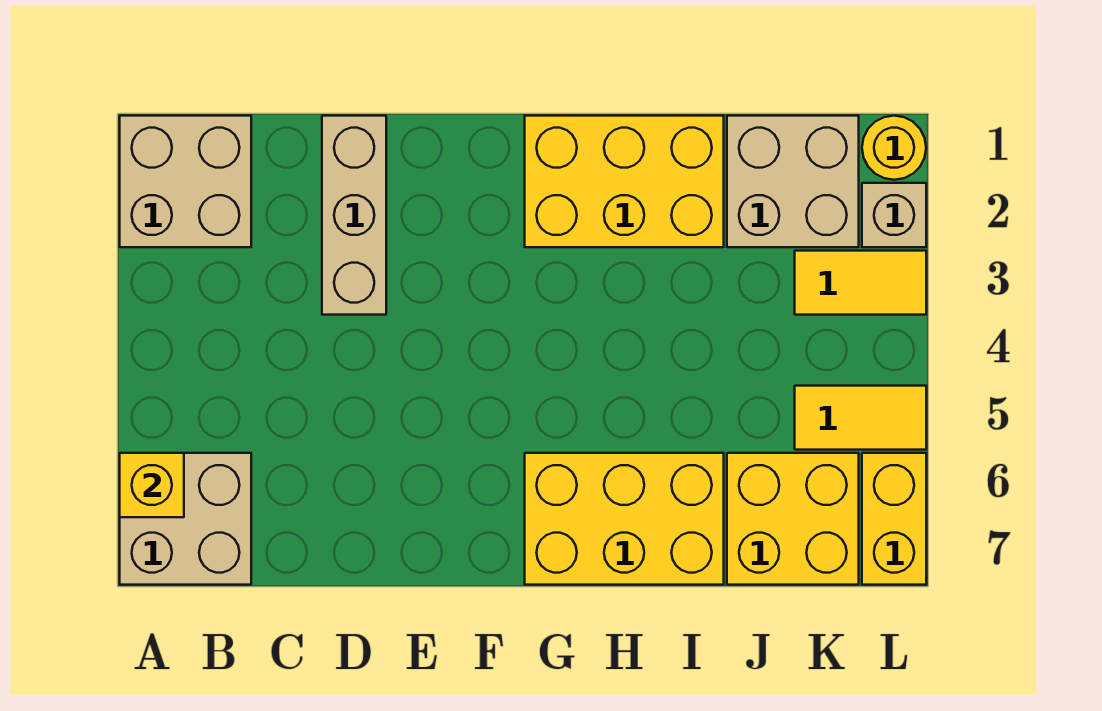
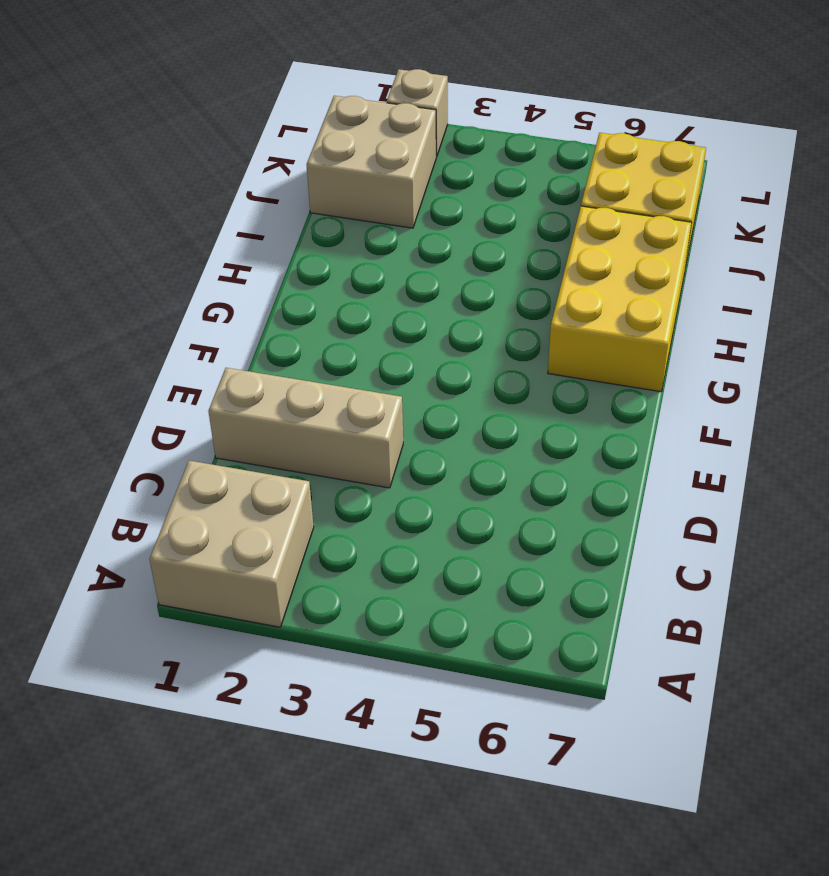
none -> tan 2x2 brick [120,453,251,585]
none -> yellow 2x3 brick [525,116,724,247]
none -> yellow 1x2 tile [795,251,926,315]

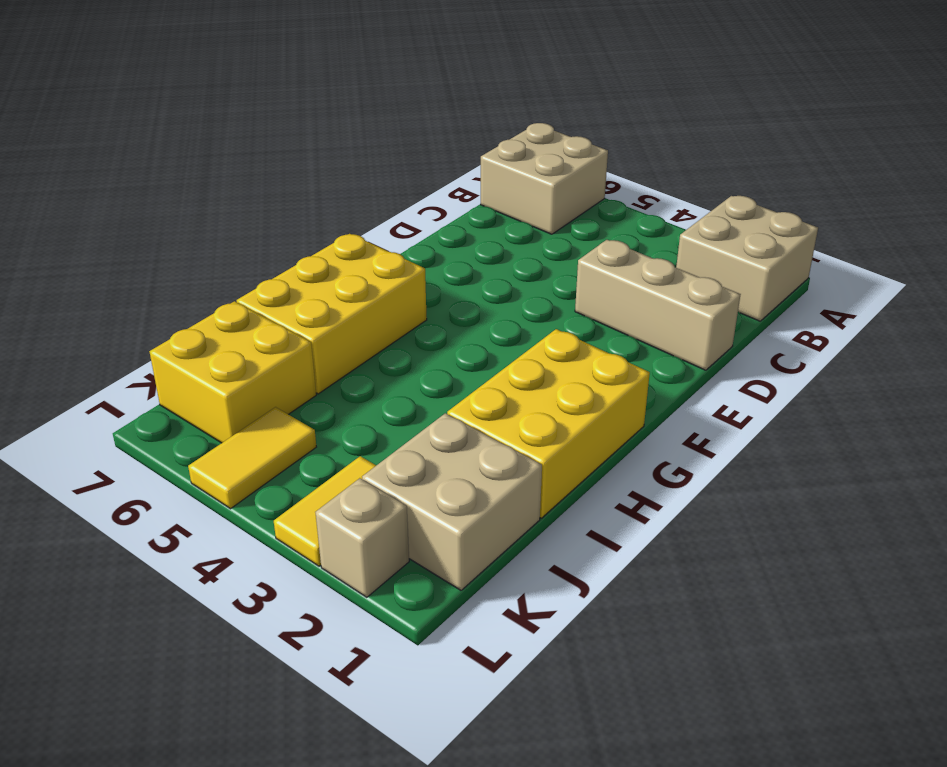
none -> yellow 1x1 round brick [862,116,926,180]
none -> yellow 1x2 brick [862,453,926,585]
none -> yellow 1x1 brick [120,453,184,517]

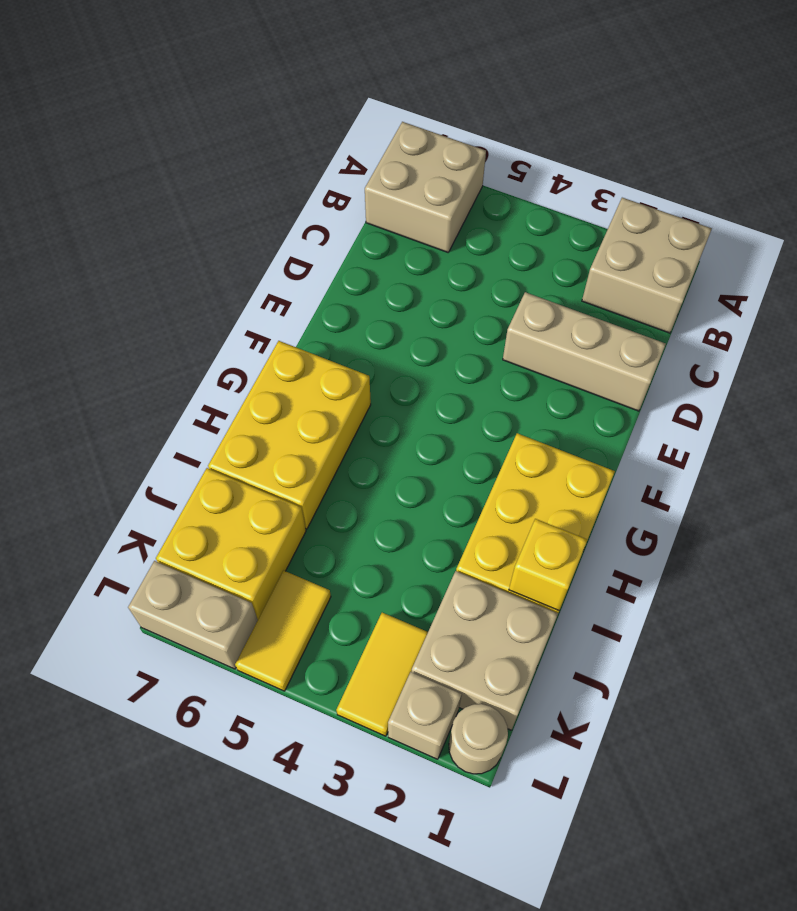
yellow 1x1 brick [509,519,587,611] -> yellow 1x1 brick moved to [120,453,184,517]
tan 1x1 round brick [449,704,508,774] -> yellow 1x1 round brick [862,116,926,180]
tan 1x2 brick [128,561,258,669] -> yellow 1x2 brick [862,453,926,585]

